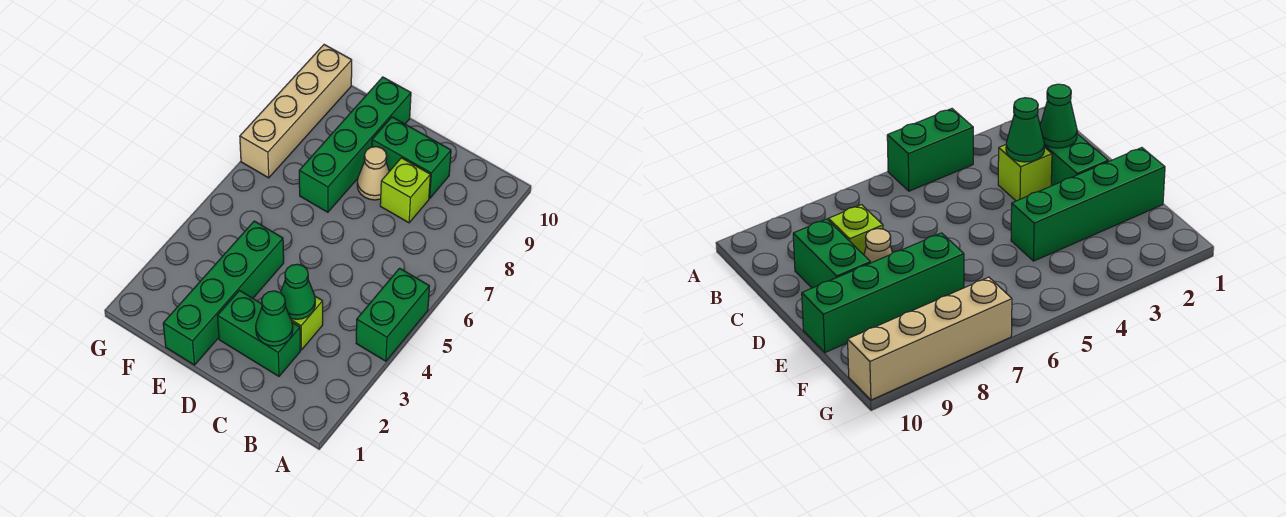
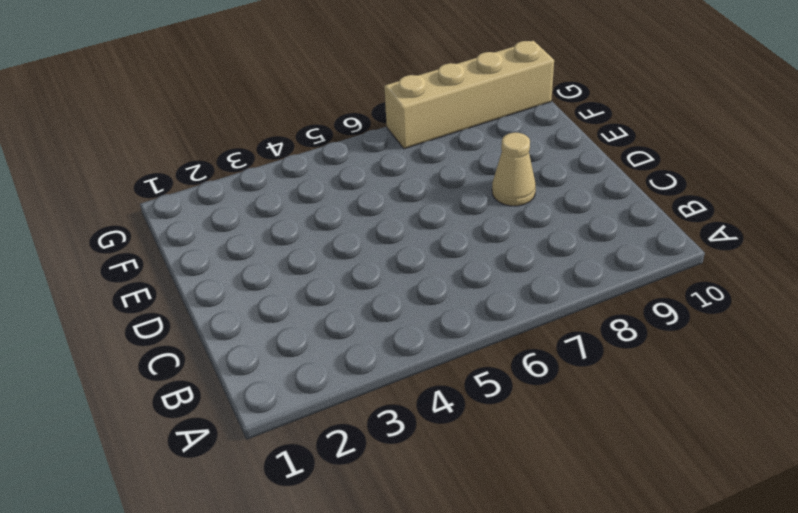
none -> green 1x2 brick [356,268,429,361]
none -> green 1x2 brick [218,291,300,376]

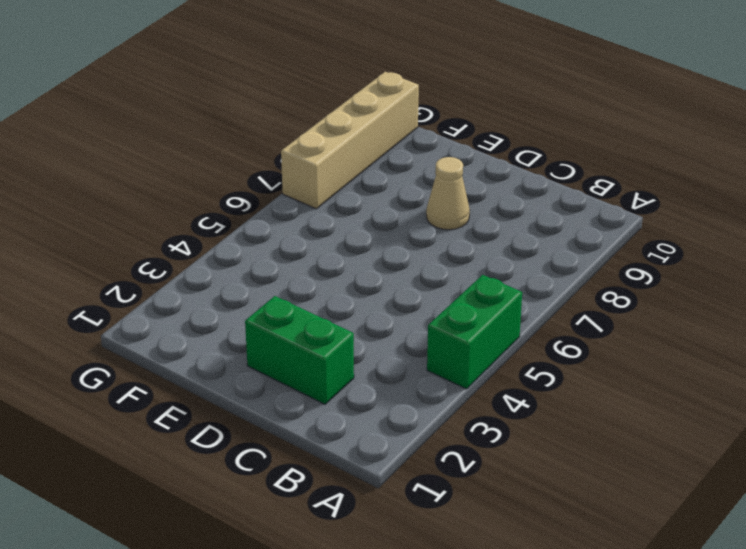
none -> lime 1x1 brick [291,296,323,350]
none -> lime 1x1 brick [380,158,430,223]

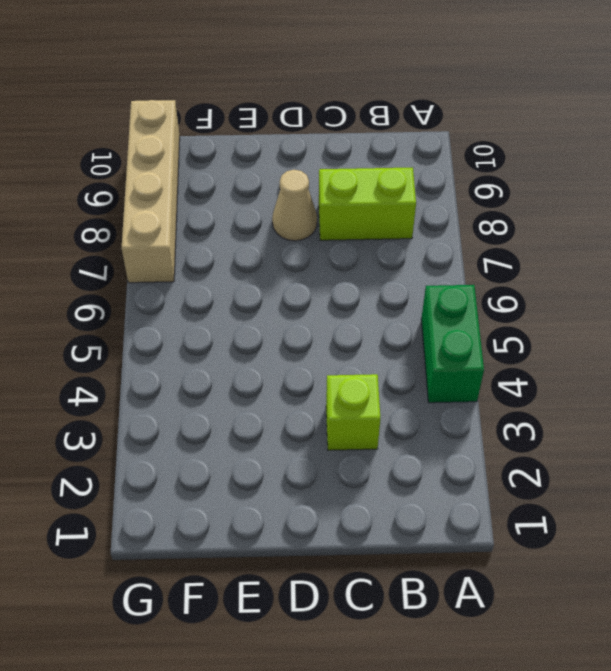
lime 1x2 brick [319,167,416,240] -> lime 1x1 brick [380,158,430,223]
none -> green 1x2 brick [218,291,300,376]
none -> green 1x2 brick [372,117,451,198]

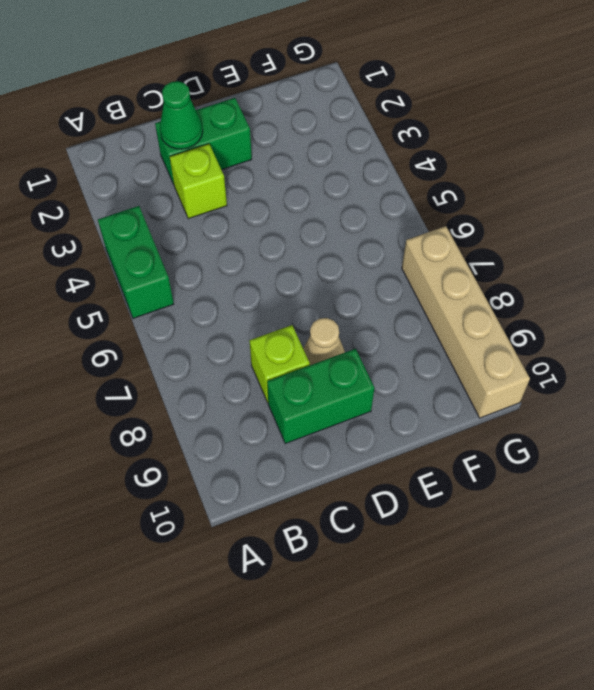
none -> green 1x4 brick [163,221,284,365]
none -> green 1x4 brick [299,77,411,212]

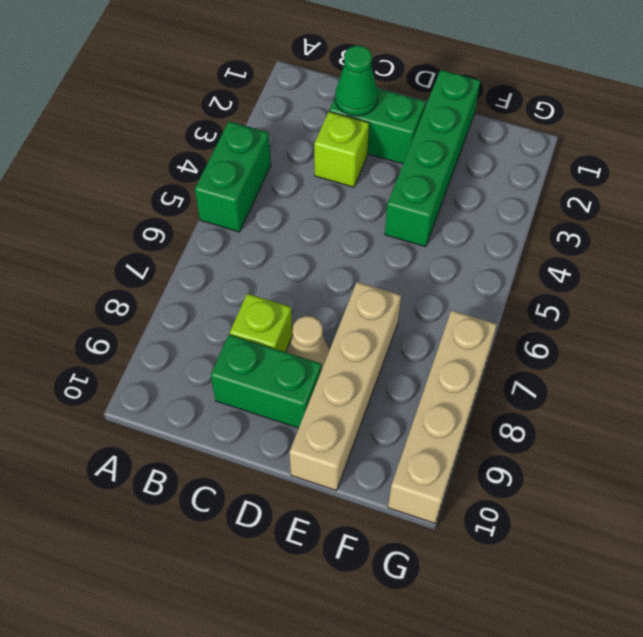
tan 1x4 brick [289,282,401,491] -> green 1x4 brick [299,77,411,212]
none -> green 1x1 cone [281,264,315,319]

